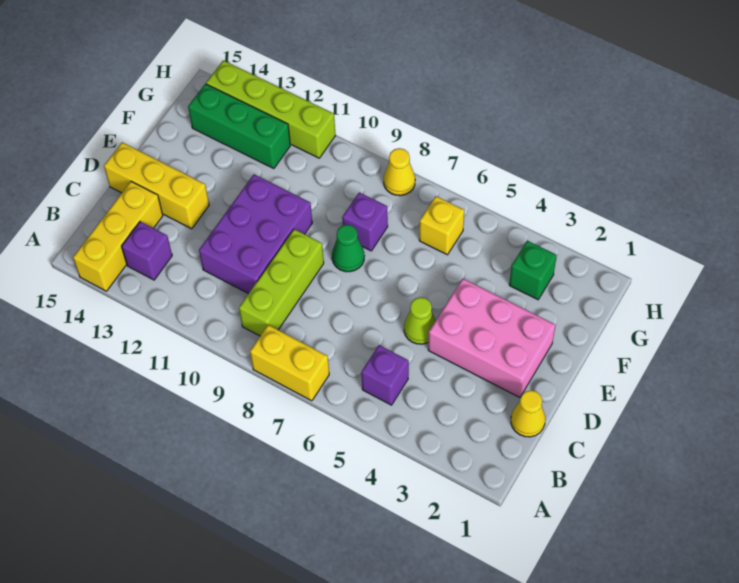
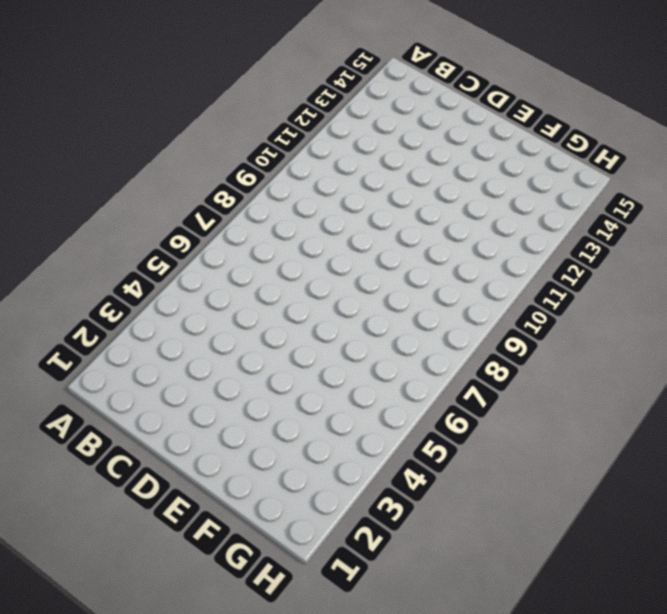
none -> yellow 1x2 brick [250,325,329,401]
none -> yellow 1x3 brick [73,181,163,291]
none -> purple 1x1 brick [361,345,409,405]

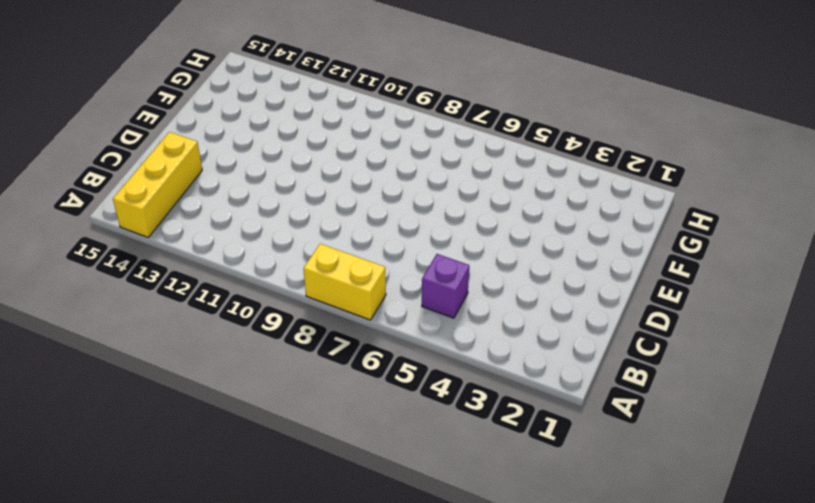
none -> lime 1x3 brick [239,229,324,336]
none -> purple 1x1 brick [122,222,172,280]
none -> yellow 1x1 cone [511,390,545,437]

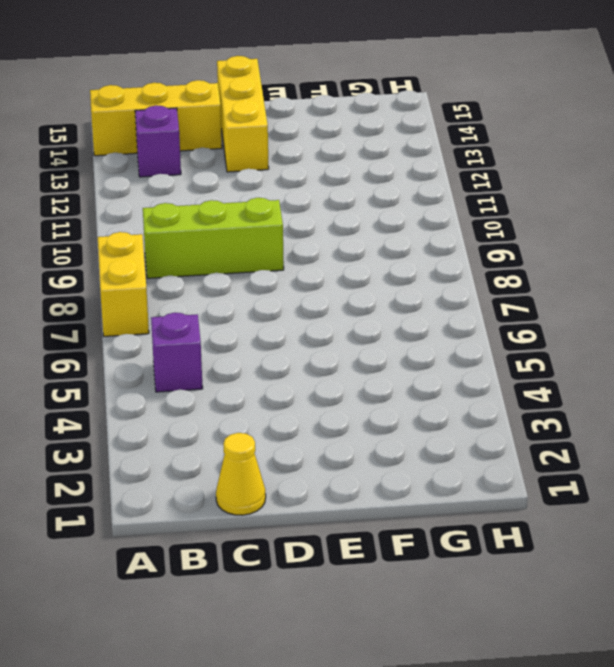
none -> purple 2x3 brick [199,174,312,294]
none -> pink 2x3 brick [428,279,555,397]
none -> lime 1x1 cone [404,297,436,344]

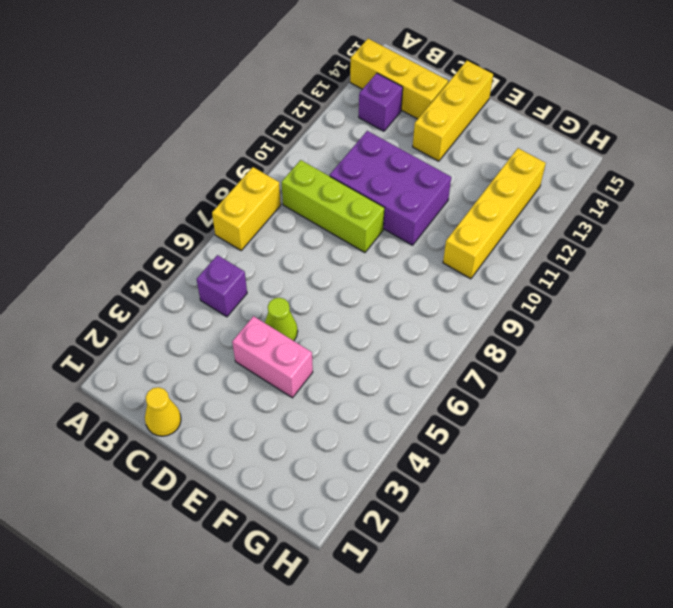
pink 1x2 brick [232,316,313,398] -> pink 2x3 brick [428,279,555,397]
yellow 1x4 brick [443,148,546,279] -> green 1x3 brick [188,84,290,169]
none -> green 1x1 cone [332,225,364,272]
none -> purple 1x1 brick [342,192,388,251]
none -> green 1x1 brick [509,241,557,300]

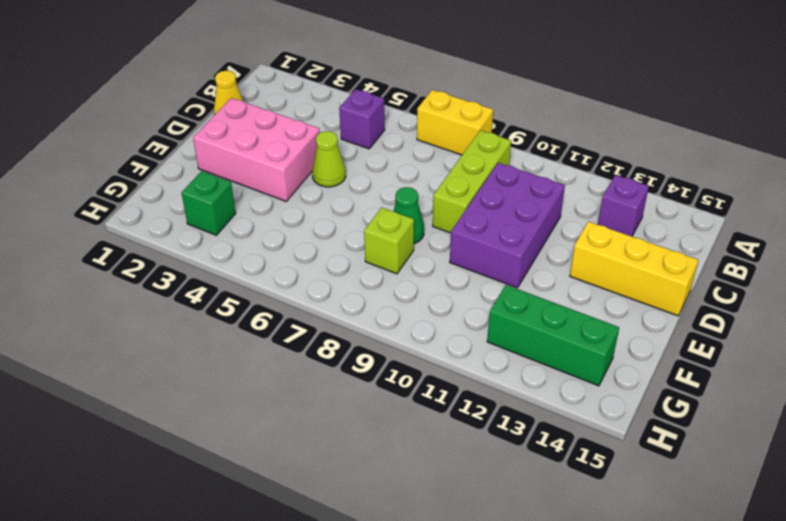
lime 1x1 brick [364,208,414,274] -> purple 1x1 brick [342,192,388,251]
none -> yellow 1x3 brick [73,181,163,291]
none -> yellow 1x1 brick [419,196,464,255]
none -> yellow 1x1 cone [384,148,415,196]

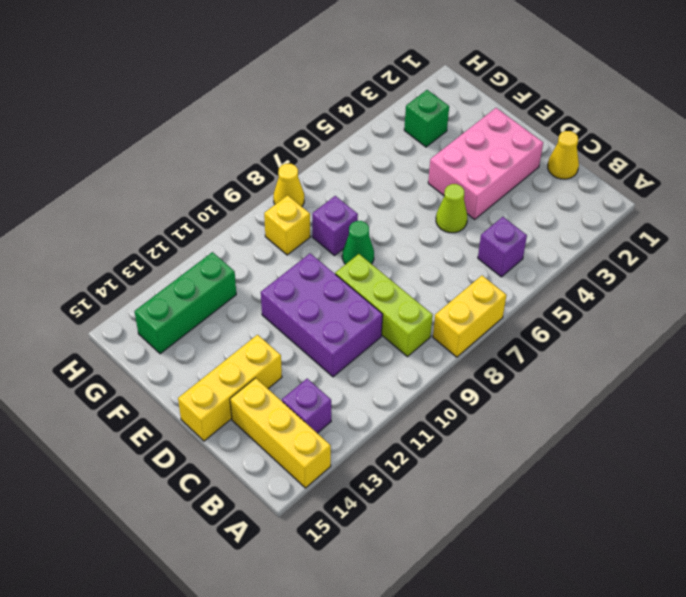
yellow 1x1 brick [264,195,310,255] -> yellow 1x1 brick moved to [419,196,464,255]
none -> lime 1x4 brick [206,60,336,158]

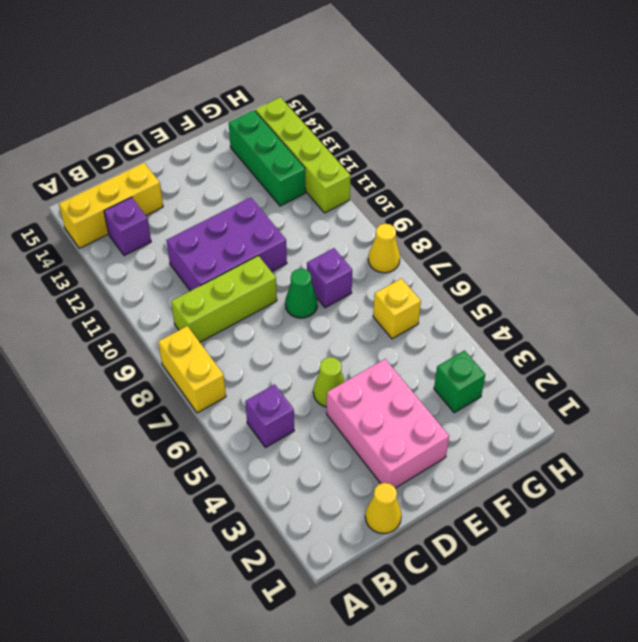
none -> yellow 1x3 brick [104,142,209,229]

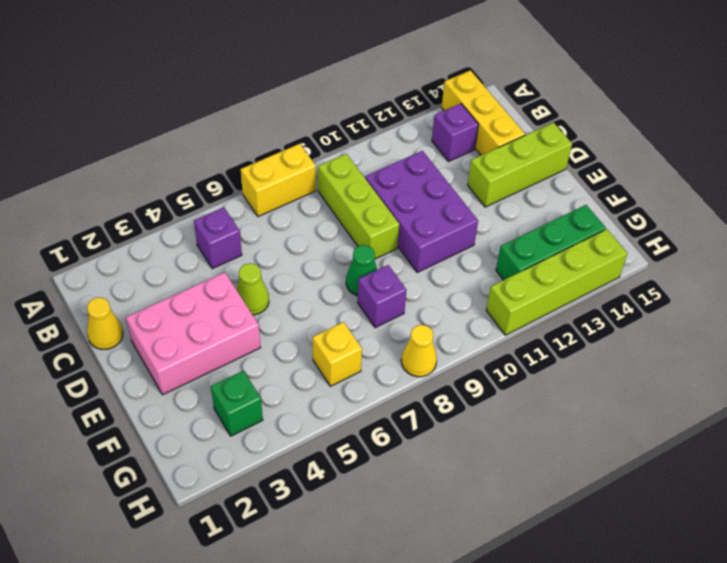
lime 1x3 brick [468,123,572,207] -> yellow 1x3 brick [104,142,209,229]

